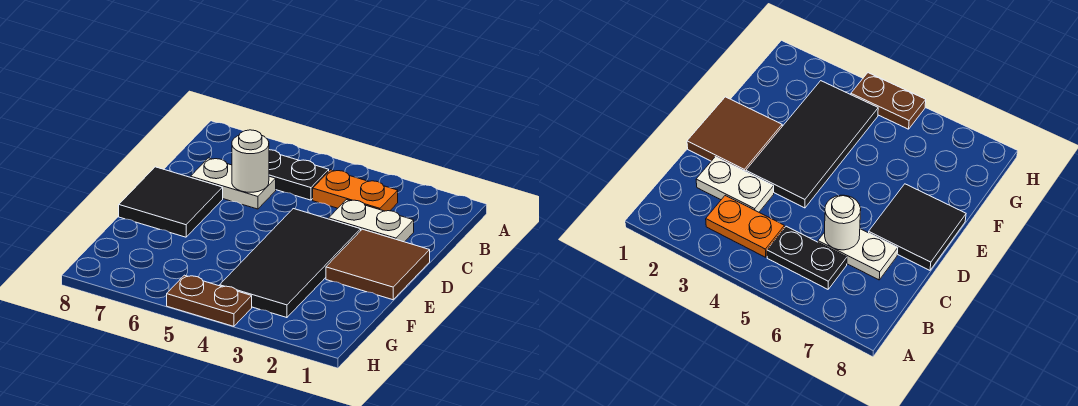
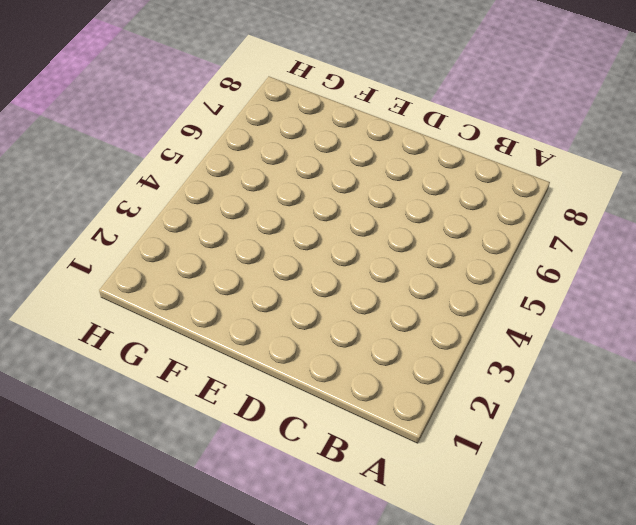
none -> orange 1x2 plate [313,170,398,211]
none -> black 1x2 plate [269,150,329,200]

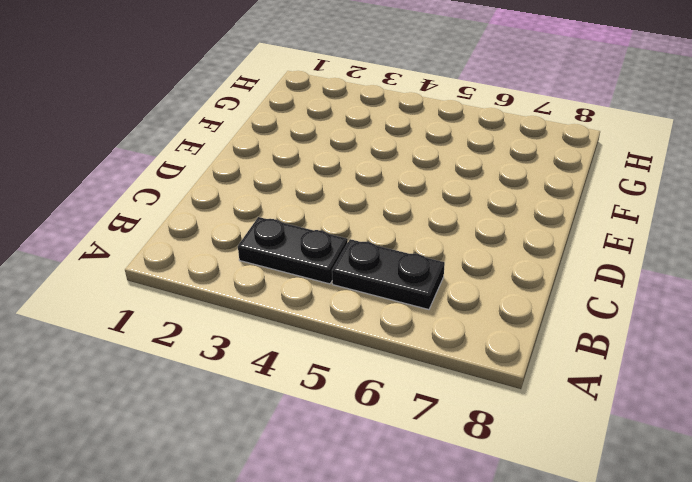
black 1x2 plate [238,217,348,284] -> orange 1x2 plate [313,170,398,211]
none -> white 1x2 plate [329,200,414,242]
none -> white 1x2 plate [191,158,276,209]

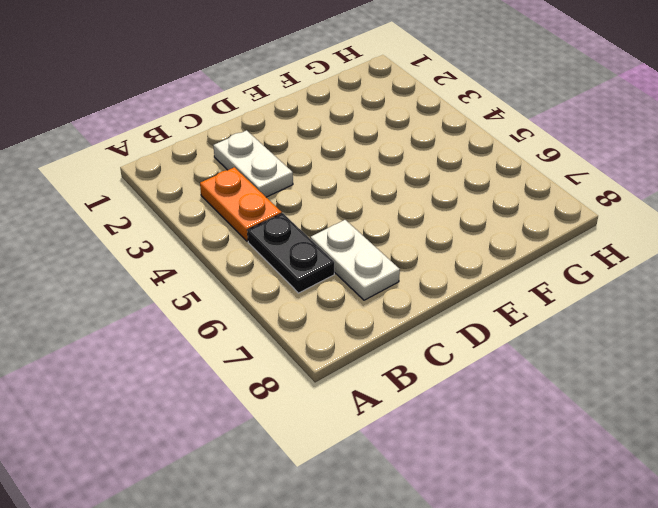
none -> brown 2x2 tile [326,229,430,300]
none -> black 2x4 tile [220,209,361,318]

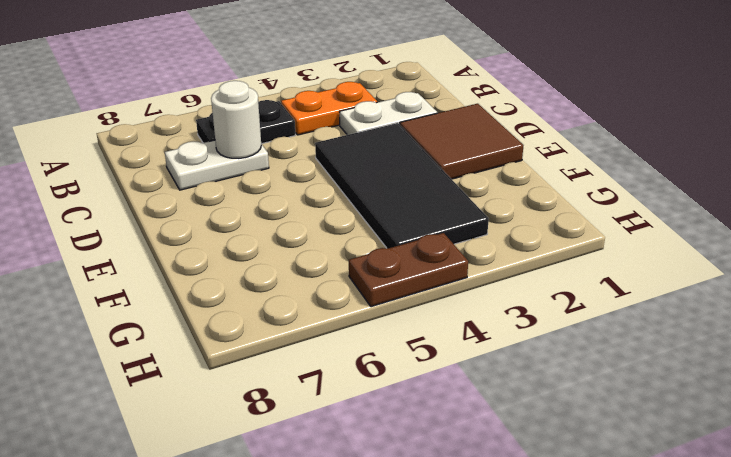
none -> black 2x2 tile [119,167,223,237]

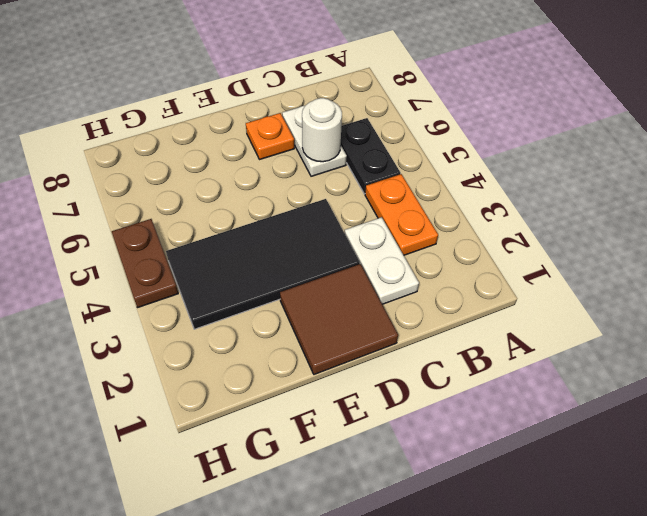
orange 1x1 plate [246,113,294,160] -> black 2x2 tile [119,167,223,237]

